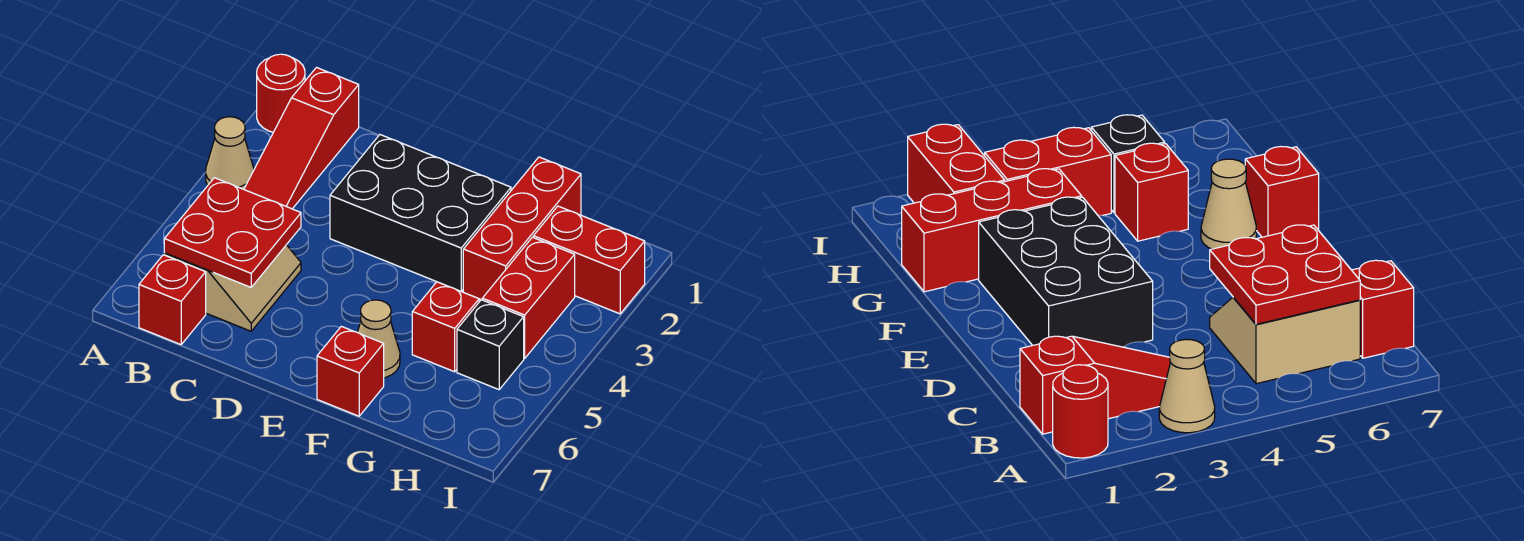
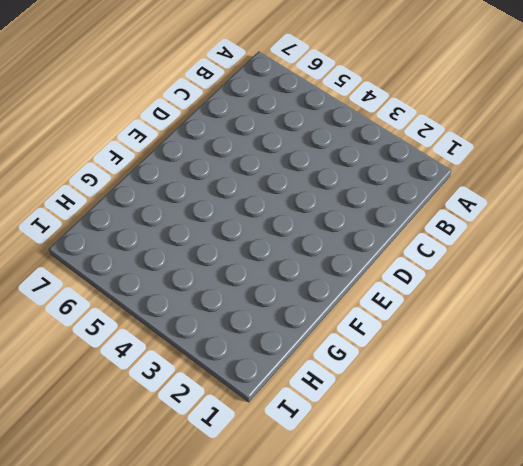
none -> red 1x1 round brick [257,54,305,132]
none -> tan 1x1 cone [206,117,254,189]
none -> red 1x3 slope [244,68,359,209]

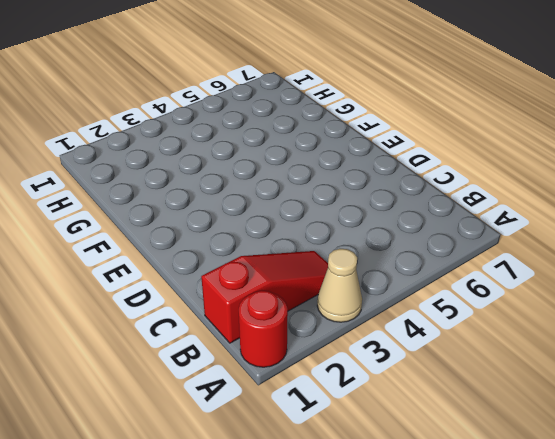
none -> tan 2x2 slope [164,245,301,331]
none -> red 1x1 brick [139,255,206,345]
none -> black 2x3 brick [330,135,511,291]

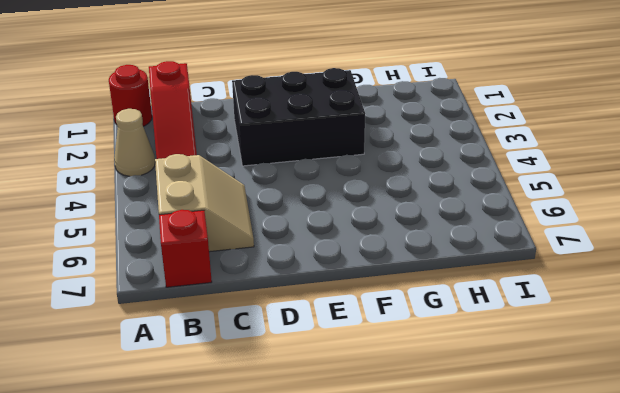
none -> tan 1x1 cone [358,300,400,378]
none -> red 1x1 brick [317,326,384,416]
none -> red 1x3 brick [463,157,581,300]

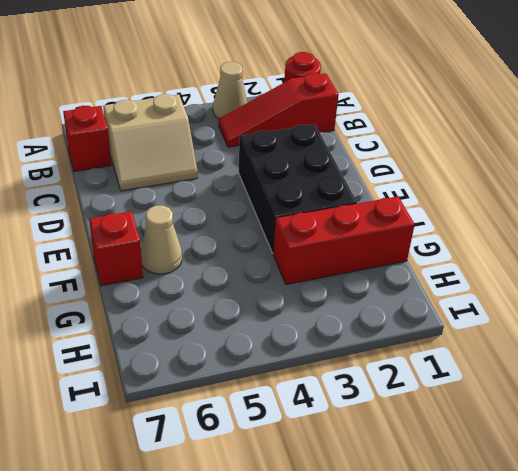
none -> red 1x1 brick [412,282,479,372]
none -> red 1x2 brick [533,206,645,314]
none -> red 1x2 brick [482,237,575,358]

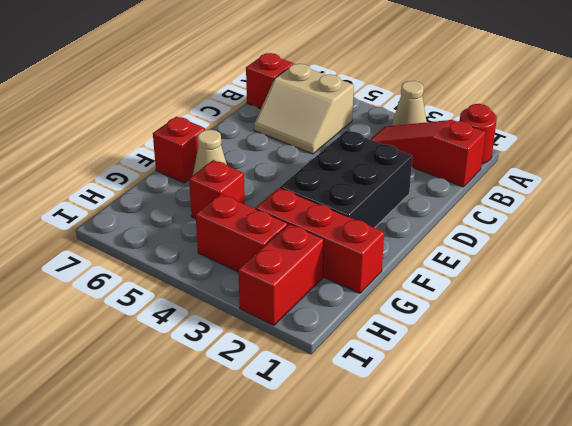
none -> black 1x1 brick [457,300,524,390]
none -> red 2x2 plate [164,178,301,287]

